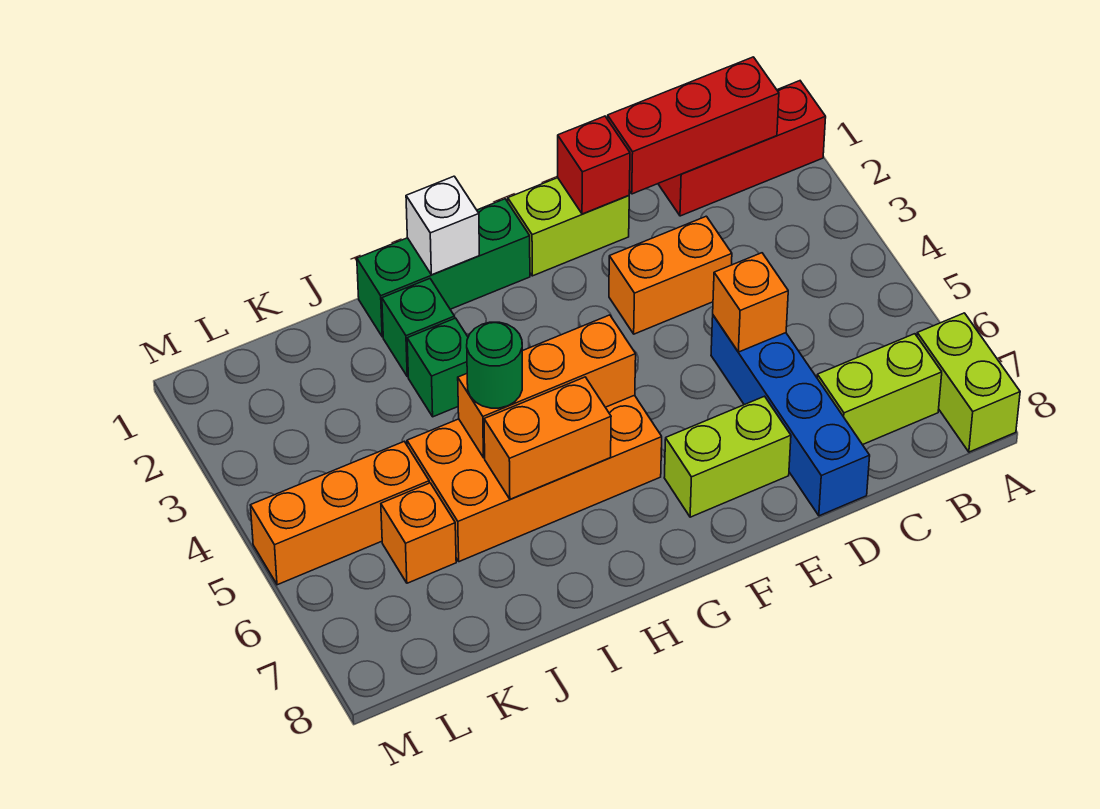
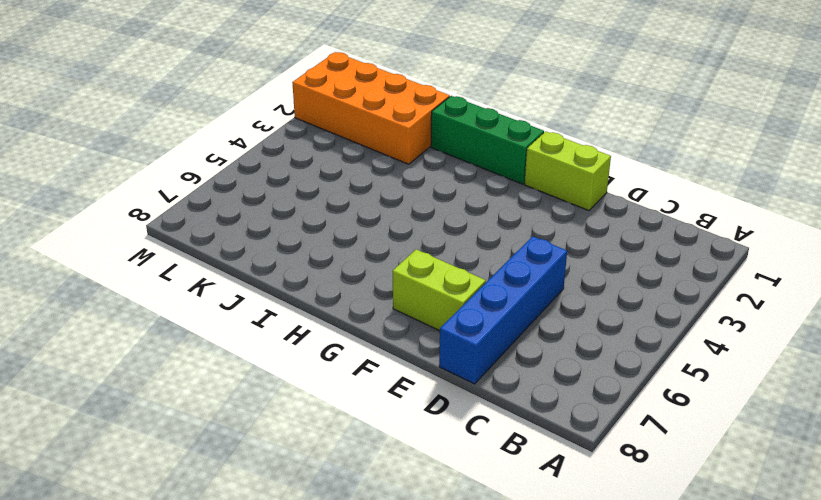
orange 2x4 brick [292,52,450,164] -> orange 2x4 brick moved to [407,395,662,562]
none -> red 1x3 brick [658,81,826,216]
none -> lime 1x2 brick [917,313,1020,452]
none -> lime 1x2 brick [817,334,942,445]

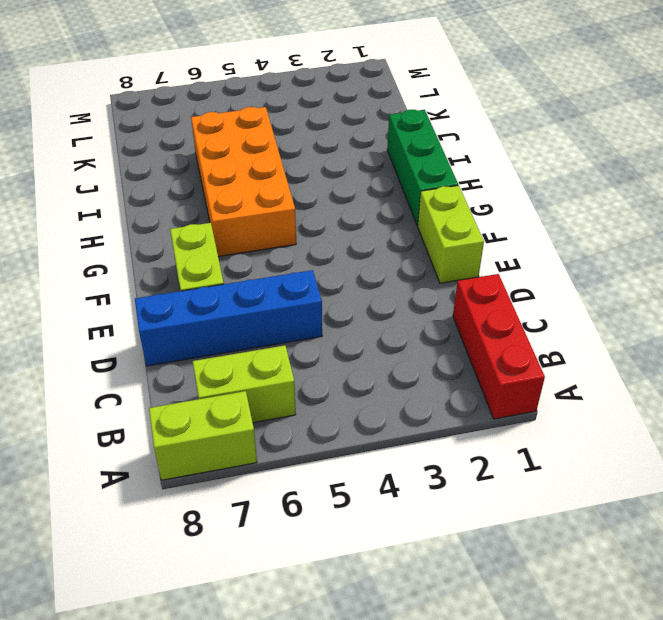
lime 1x2 brick [193,345,296,423] -> lime 1x2 brick turned to [817,334,942,445]
none -> orange 1x2 brick [609,216,732,334]
none -> green 1x1 brick [382,279,455,377]
none -> green 1x1 brick [407,318,468,417]

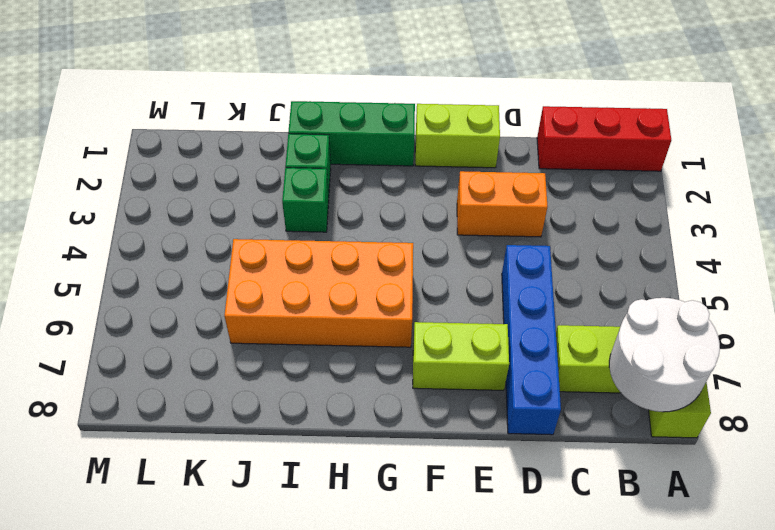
white 2x2 round brick [609,298,720,412] -> none
none -> orange 1x3 brick [250,441,429,585]
none -> orange 1x1 brick [381,483,456,583]
none -> red 1x3 brick [608,57,779,194]

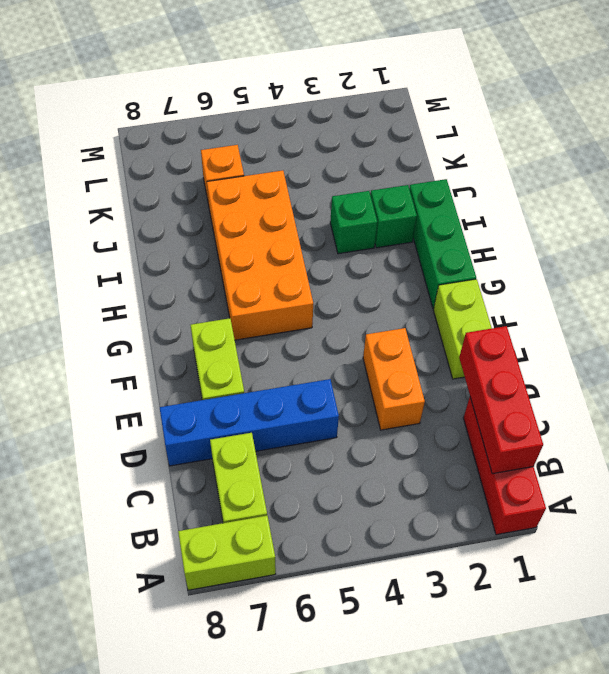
none -> orange 1x3 brick [250,441,429,585]
none -> orange 1x1 brick [713,253,788,352]
none -> red 1x1 brick [558,116,630,214]

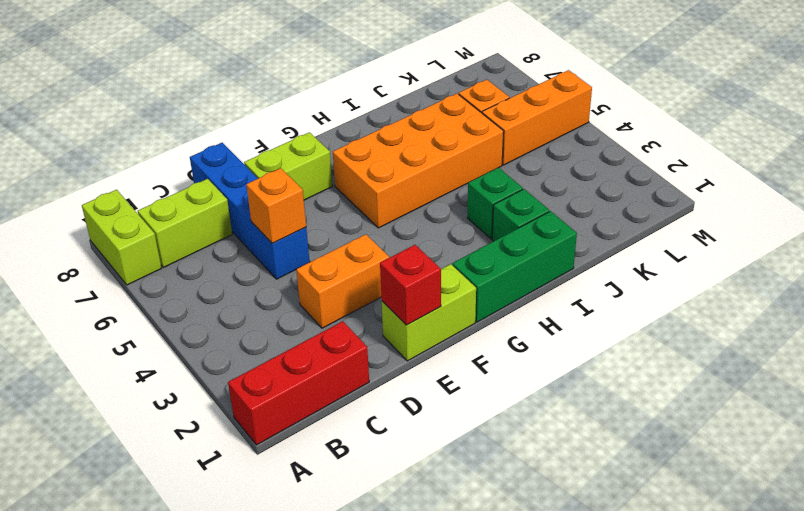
none -> red 1x3 brick [608,57,779,194]
none -> orange 1x3 brick [458,315,636,458]
none -> white 1x1 brick [406,176,479,275]

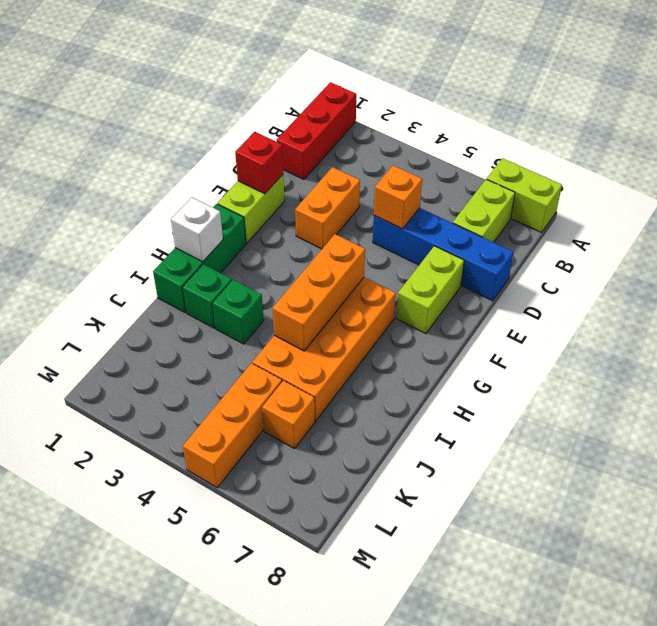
none -> red 1x3 brick [608,57,779,194]
none -> orange 1x2 brick [484,377,611,499]
none -> green 1x1 round brick [467,322,522,408]

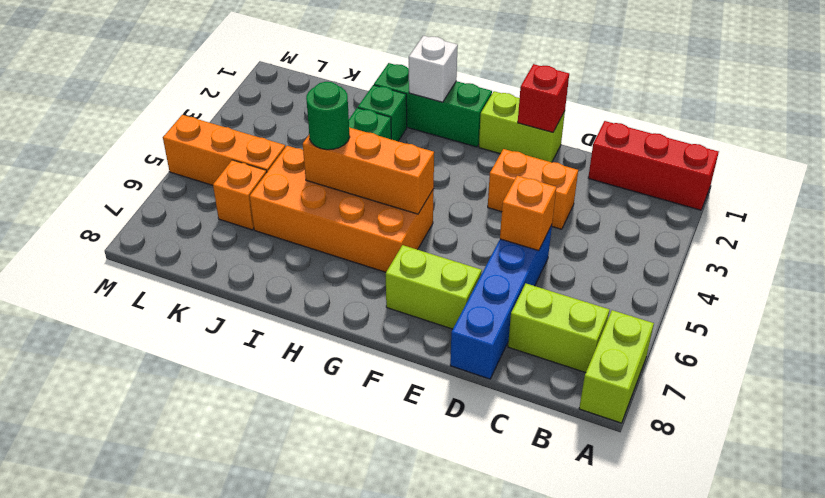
none -> red 1x3 brick [608,57,779,194]
none -> orange 1x2 brick [484,377,611,499]

